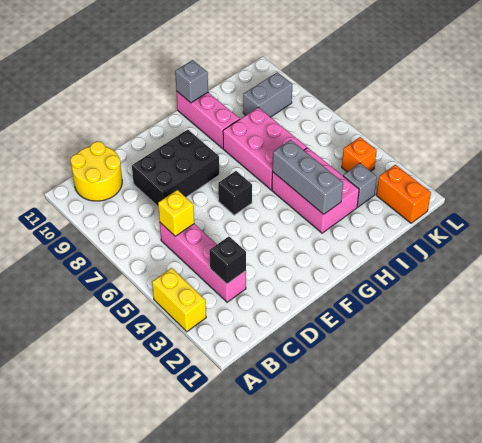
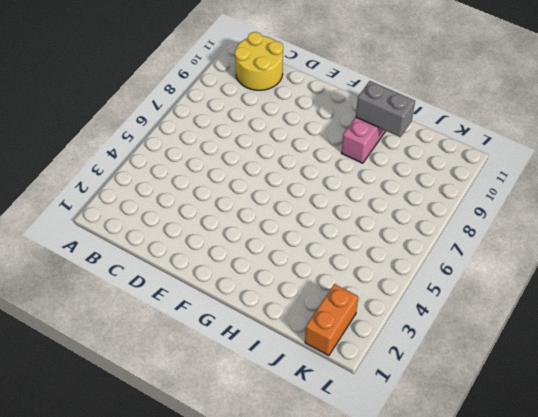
grey 1x2 brick [356,81,415,137] -> grey 1x2 brick moved to [243,72,293,117]
none -> yellow 1x2 brick [152,268,206,332]
none -> pink 1x4 brick [160,223,246,302]
none -> black 2x3 brick [132,130,219,206]

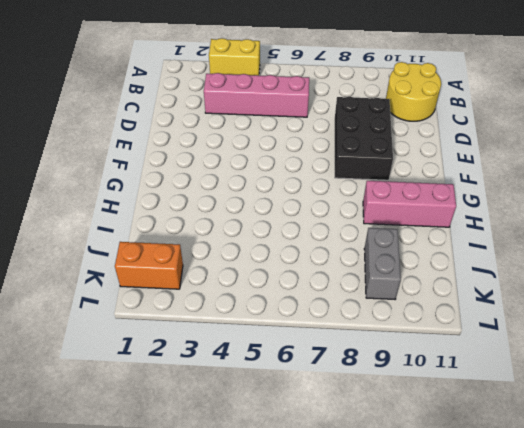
none -> black 1x1 brick [218,171,252,215]
none -> pink 2x3 brick [272,148,359,233]
none -> pink 2x3 brick [223,107,307,190]

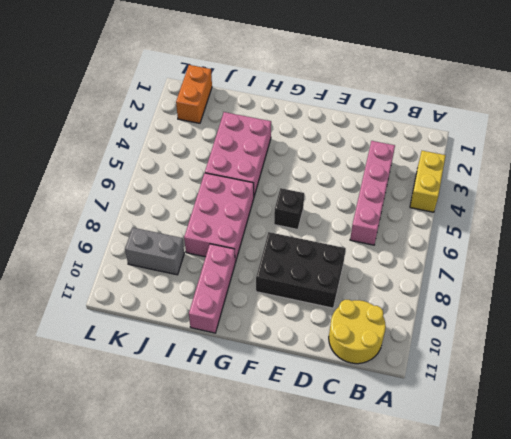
none -> grey 1x1 brick [343,163,377,207]
none -> orange 1x1 brick [342,137,377,172]
none -> black 1x1 brick [210,237,246,284]

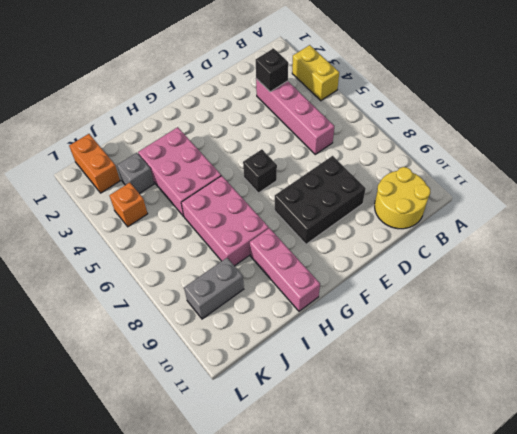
none -> yellow 1x1 brick [158,190,194,236]
none -> grey 1x3 brick [272,140,343,214]
none -> grey 1x1 brick [175,60,208,103]

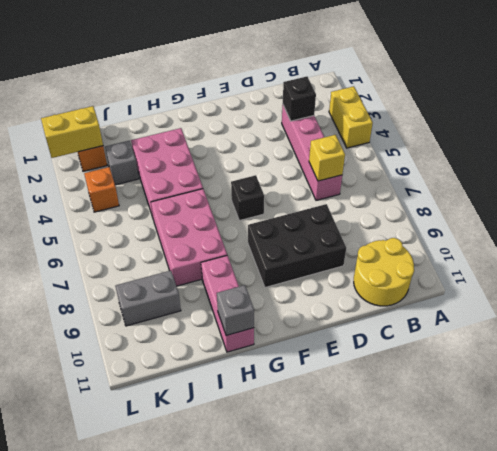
yellow 1x2 brick [41,106,103,158] -> none
none -> grey 1x3 brick [272,140,343,214]

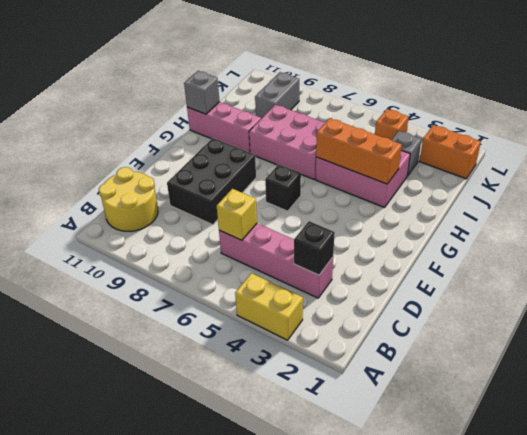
orange 1x3 brick [316,118,402,184] -> grey 1x3 brick [272,140,343,214]

